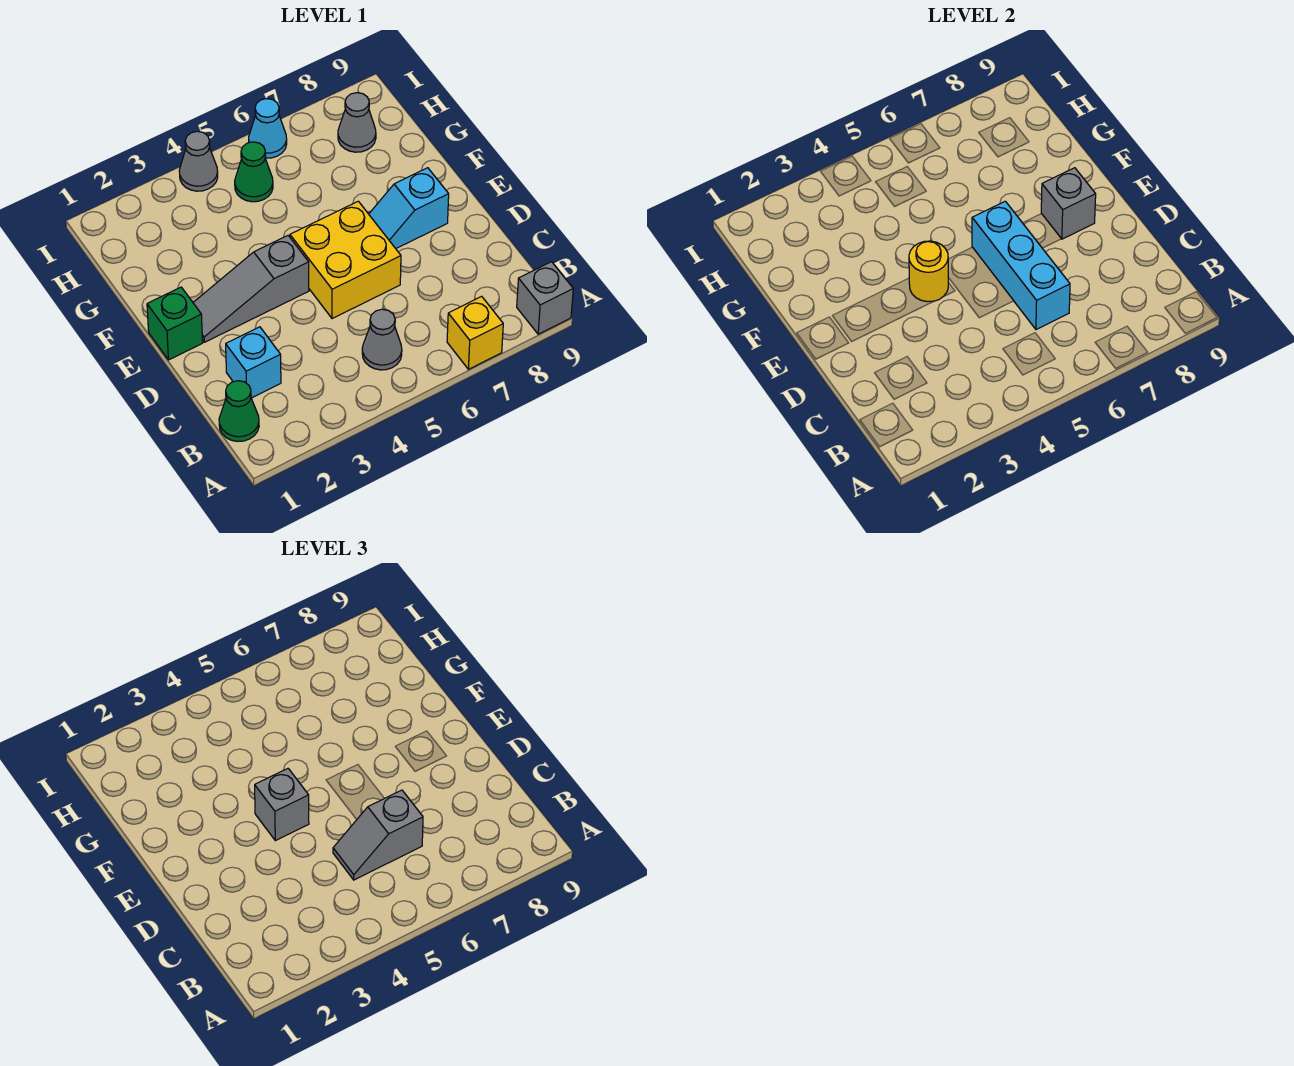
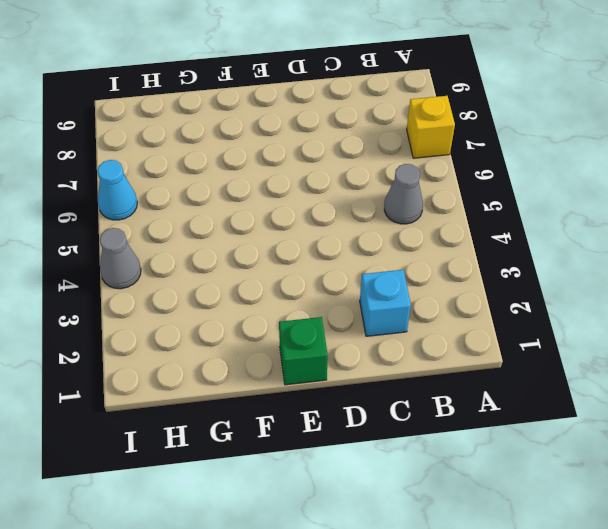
none -> grey 1x1 brick [517,262,573,334]
none -> green 1x1 cone [219,381,259,441]
none -> yellow 2x2 brick [290,201,401,319]

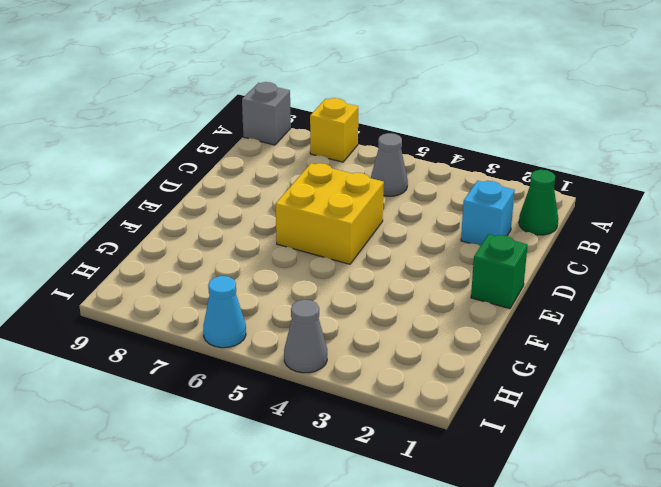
none -> grey 1x3 slope [193,236,309,342]
none -> cyan 1x2 slope [369,168,449,249]
none -> green 1x1 cone [235,142,273,202]

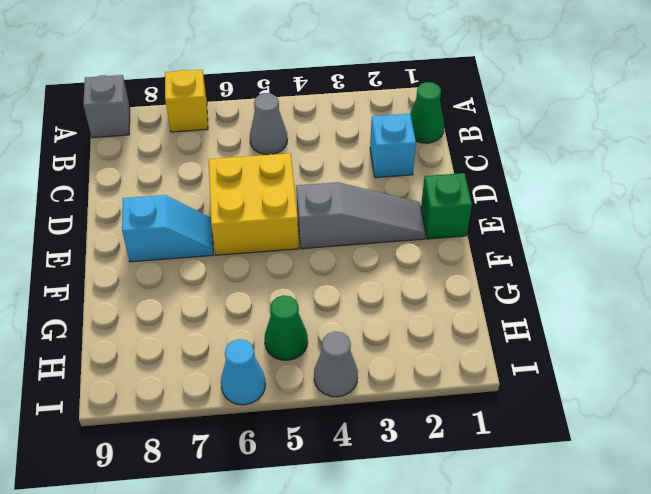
none -> grey 1x1 cone [338,93,376,152]
none -> cyan 1x3 brick [972,201,1070,330]
none -> yellow 1x1 round brick [909,241,948,302]

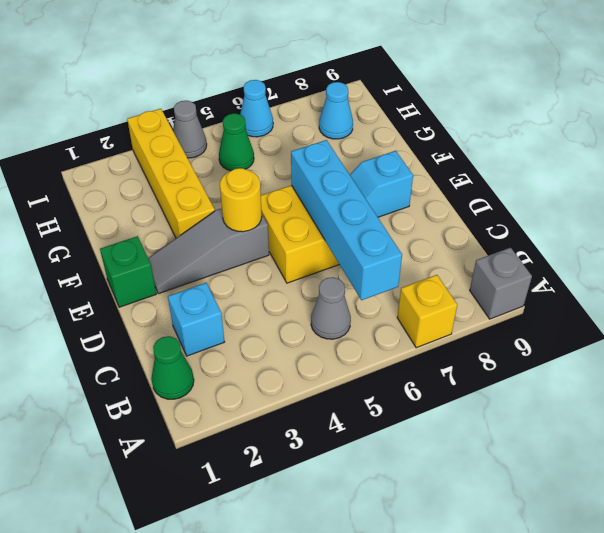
cyan 1x4 brick [291,140,402,300] -> cyan 1x3 brick [972,201,1070,330]
yellow 1x4 brick [127,109,215,238] -> none
cyan 1x1 cone [319,82,353,139] -> grey 1x1 cone [338,93,376,152]
none -> grey 1x1 brick [1041,168,1096,239]
none -> grey 1x2 slope [333,790,423,880]
none -> grey 1x1 brick [255,769,309,841]

